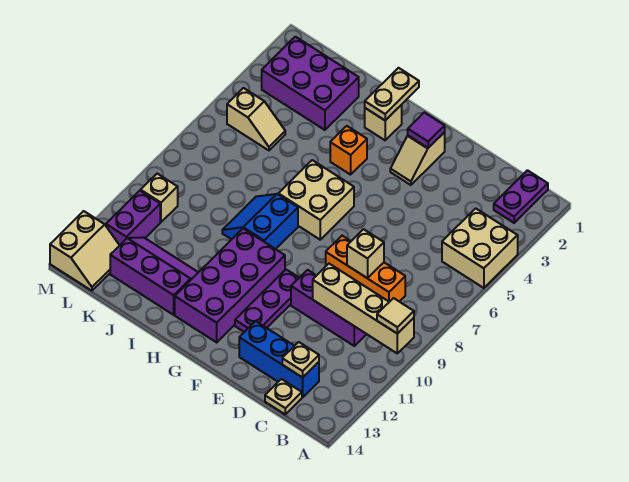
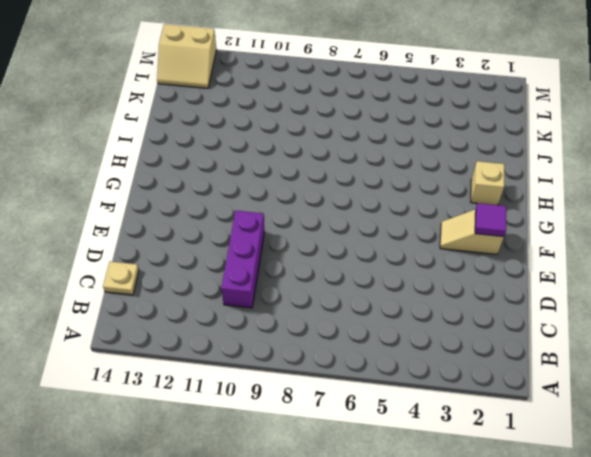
none -> tan 2x2 brick [442,208,518,288]
none -> purple 1x2 plate [494,170,548,223]
none -> orange 1x3 brick [326,236,405,302]

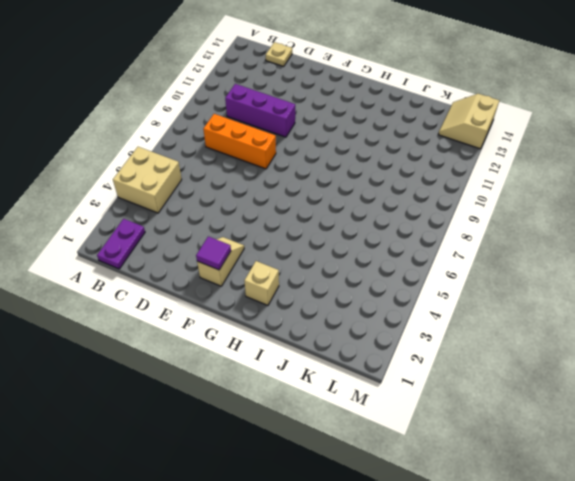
none -> blue 1x3 brick [239,321,319,397]
none -> purple 1x3 plate [235,270,299,332]
none -> tan 2x2 brick [278,160,354,240]

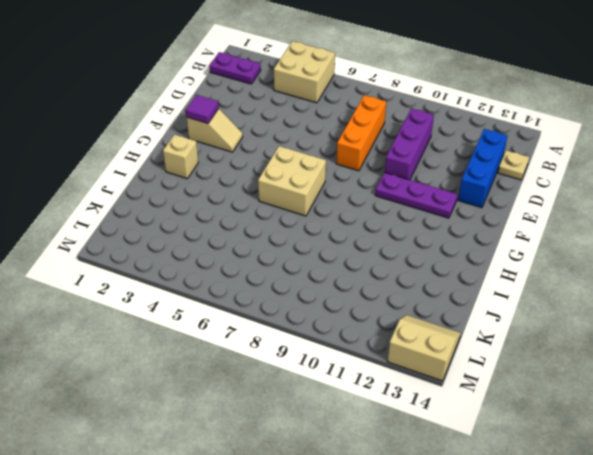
none -> purple 2x4 brick [175,229,285,342]
none -> orange 1x1 brick [330,126,367,175]
none -> blue 2x2 slope [222,194,298,249]

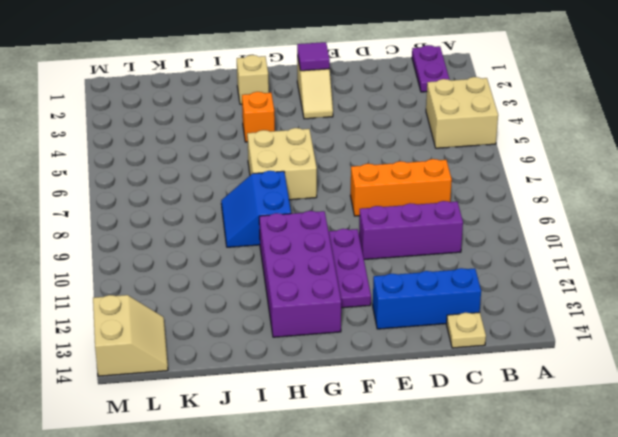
none -> purple 2x3 slope [110,237,198,315]
none -> purple 2x3 brick [262,37,359,130]
none -> tan 1x2 slope [227,88,285,150]

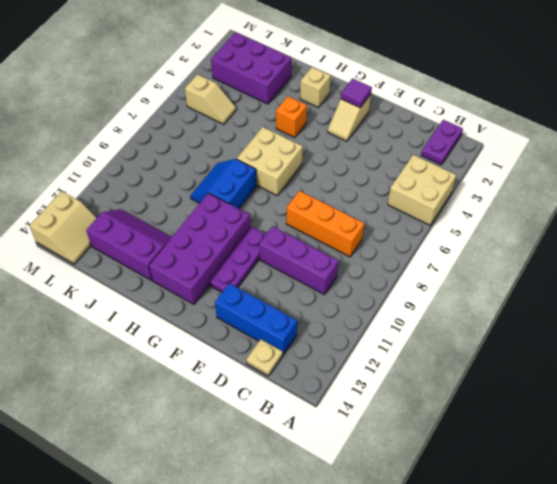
none -> tan 1x1 brick [141,174,178,222]
none -> purple 1x2 brick [106,191,160,245]
none -> tan 1x4 brick [313,264,414,353]

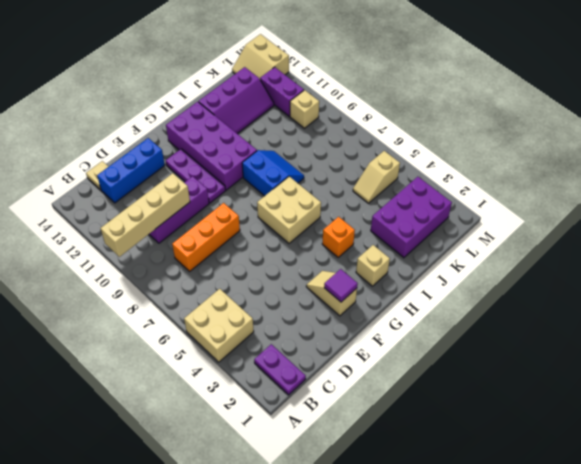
none -> tan 1x1 plate [282,342,319,378]
none -> tan 1x1 brick [347,229,384,278]
none -> tan 1x2 plate [365,68,419,120]

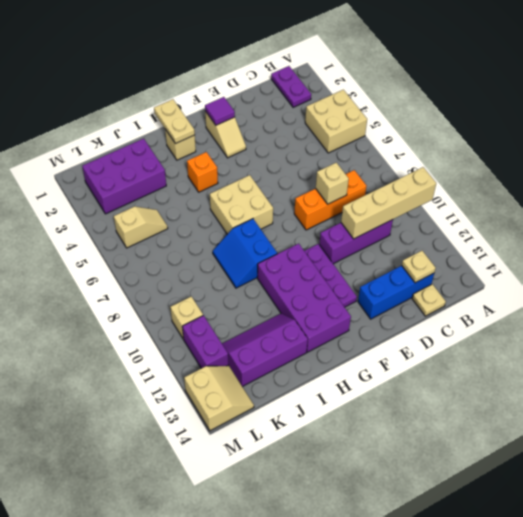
none -> tan 1x1 tile [377,298,414,334]

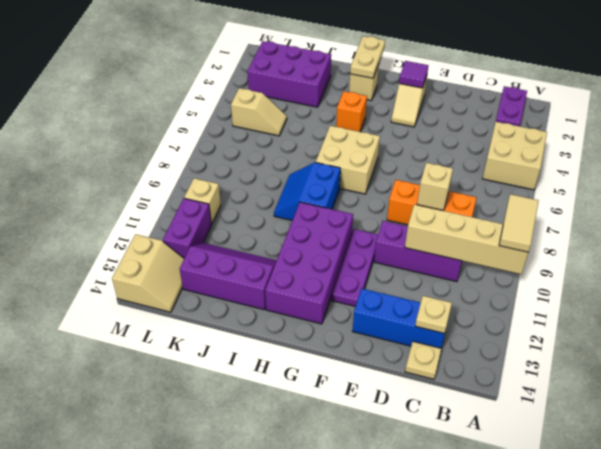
tan 1x2 tile [499,194,539,252] -> tan 1x1 tile [377,298,414,334]

